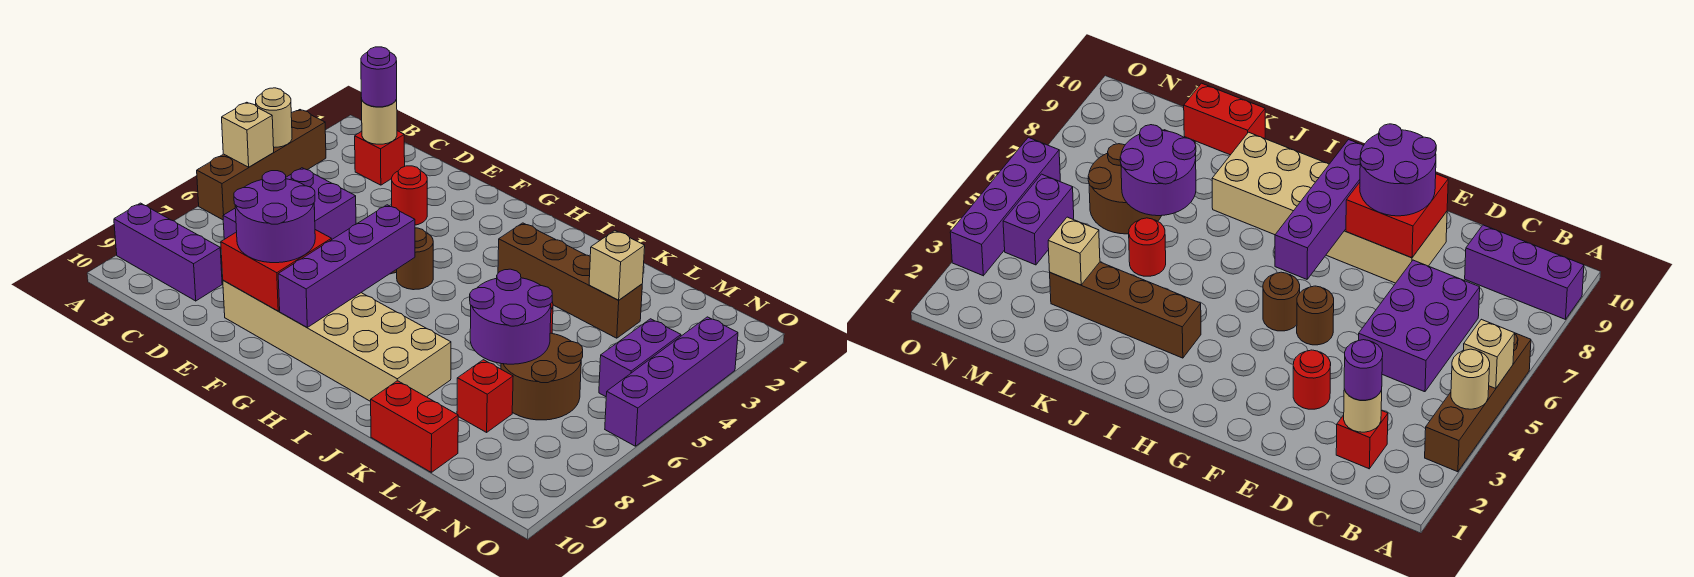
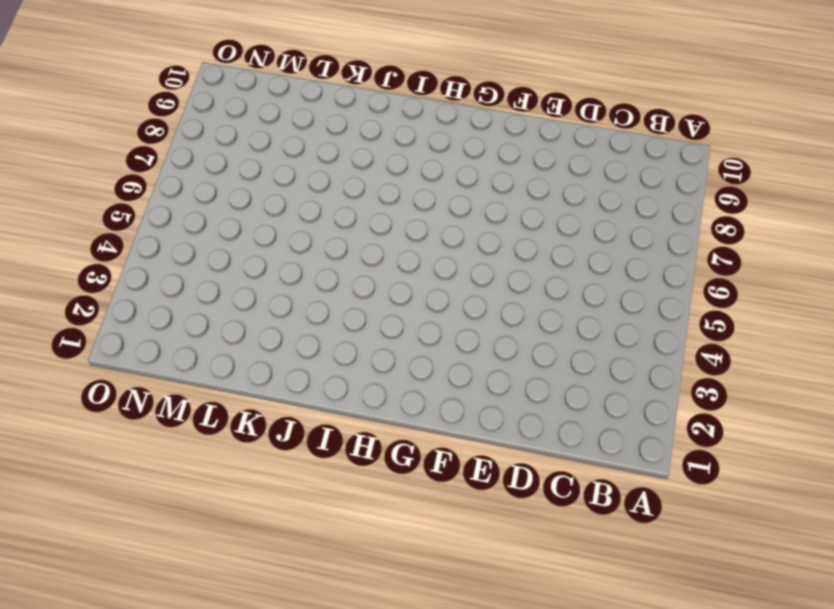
none -> brown 1x4 brick [197,110,326,220]
none -> purple 1x3 brick [114,203,222,301]
none -> red 1x1 brick [355,131,405,185]

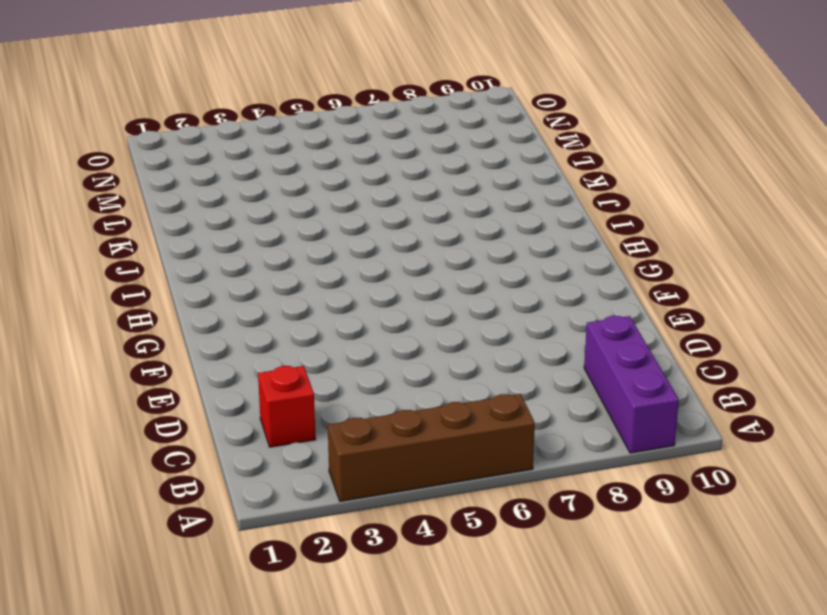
none -> purple 2x3 brick [223,168,356,239]
none -> red 1x1 round brick [392,166,427,225]
none -> tan 2x6 brick [223,280,451,402]

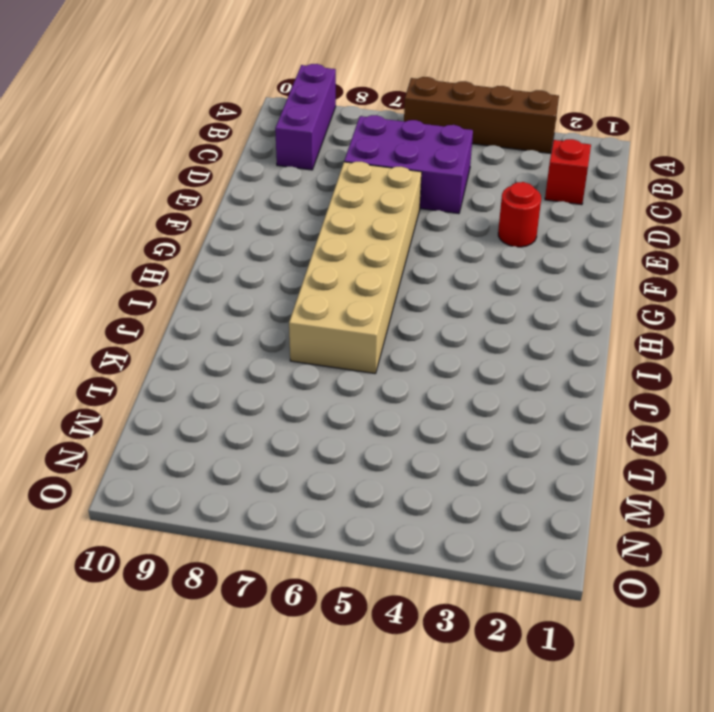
tan 2x6 brick [289,162,422,374] -> tan 2x6 brick moved to [223,280,451,402]
none -> brown 1x1 round brick [1297,286,1334,345]
none -> brown 1x1 round brick [397,228,433,290]
none -> brown 1x4 brick [498,223,642,338]

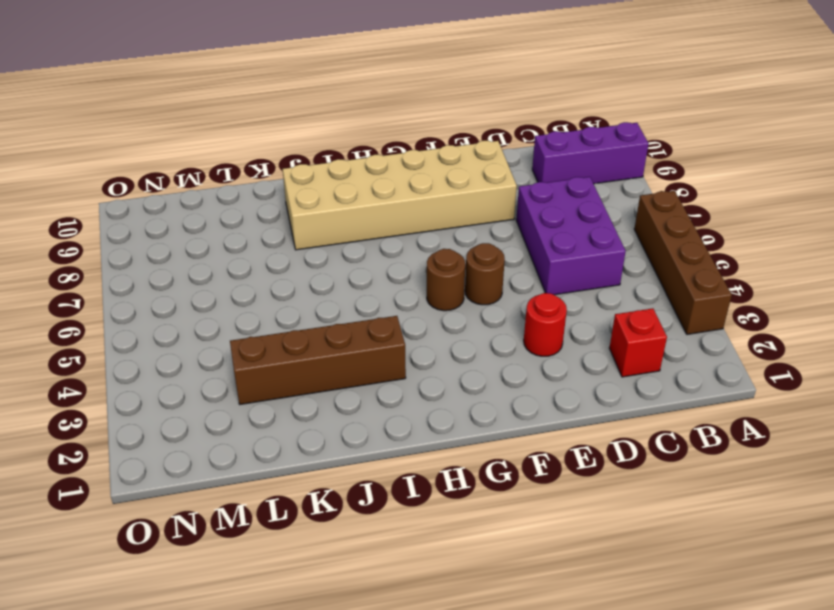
none -> red 1x1 round brick [1129,218,1166,276]
none -> red 1x2 brick [371,381,458,472]
none -> brown 2x2 round brick [501,333,583,420]

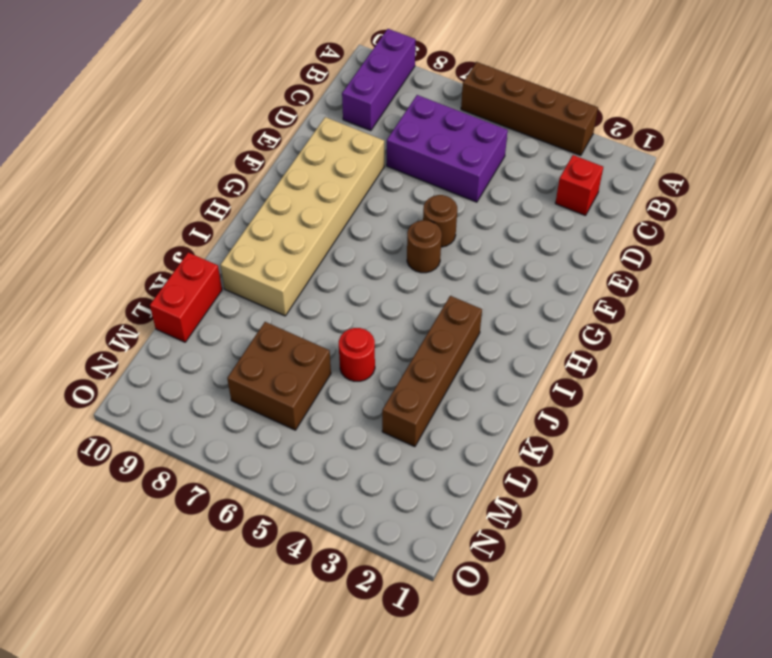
brown 2x2 brick [227,322,331,430] -> brown 2x2 round brick [501,333,583,420]
none -> red 1x1 round brick [392,166,427,225]
none -> red 1x1 brick [457,360,513,432]
none -> purple 1x2 brick [599,319,681,397]

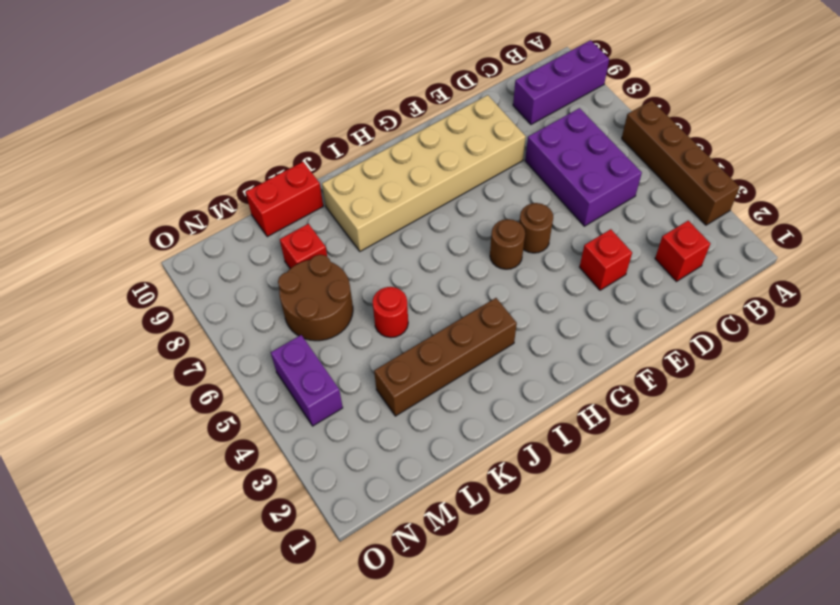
red 1x1 brick [580,229,632,290] -> red 1x1 round brick [392,166,427,225]
none -> purple 1x4 brick [605,317,738,446]
none -> tan 1x1 round brick [256,88,292,147]
none -> tan 1x1 brick [222,102,274,167]

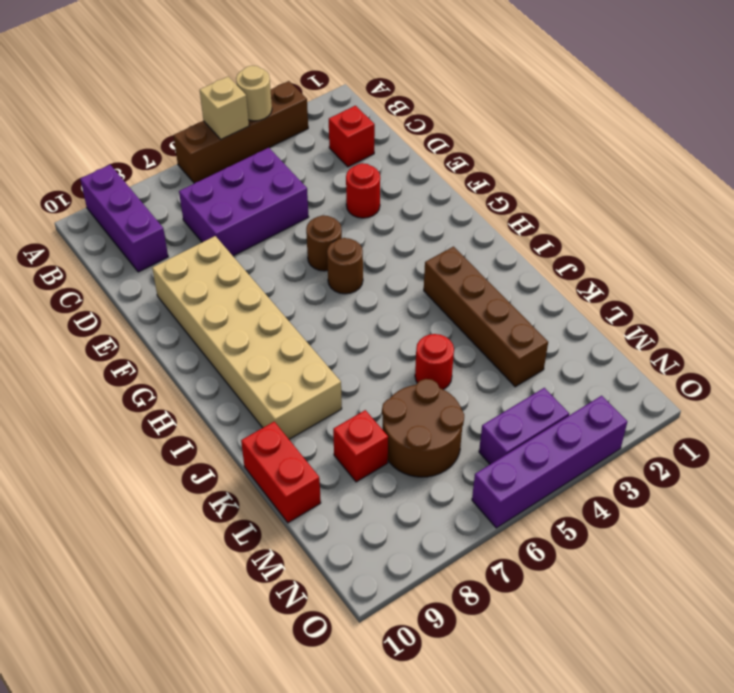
none -> tan 1x1 round brick [361,98,397,144]
none -> red 2x2 brick [221,230,332,311]
none -> purple 1x4 brick [278,205,415,327]

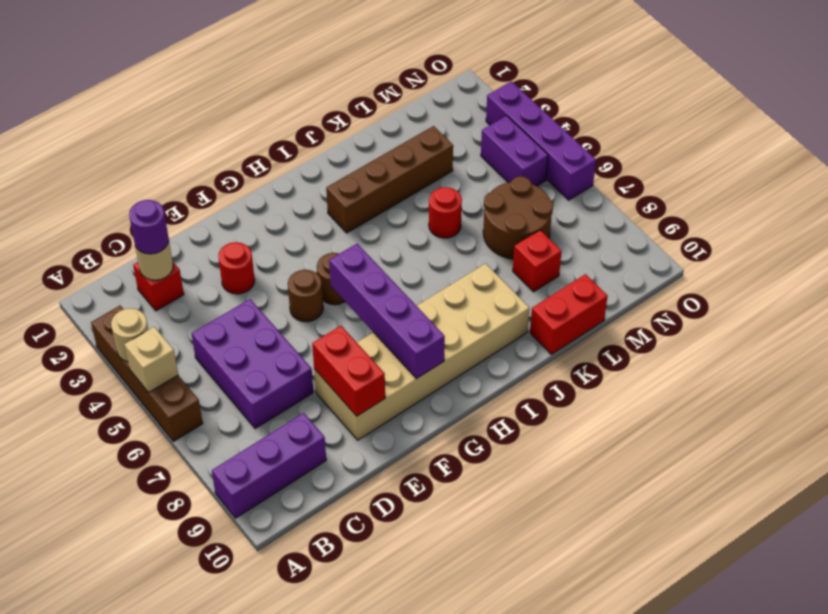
red 1x2 brick [312,326,385,416] -> red 2x2 brick [221,230,332,311]
none -> purple 2x2 round brick [470,269,552,364]
none -> tan 1x1 brick [589,231,645,300]
none -> purple 2x2 round brick [234,171,315,263]

